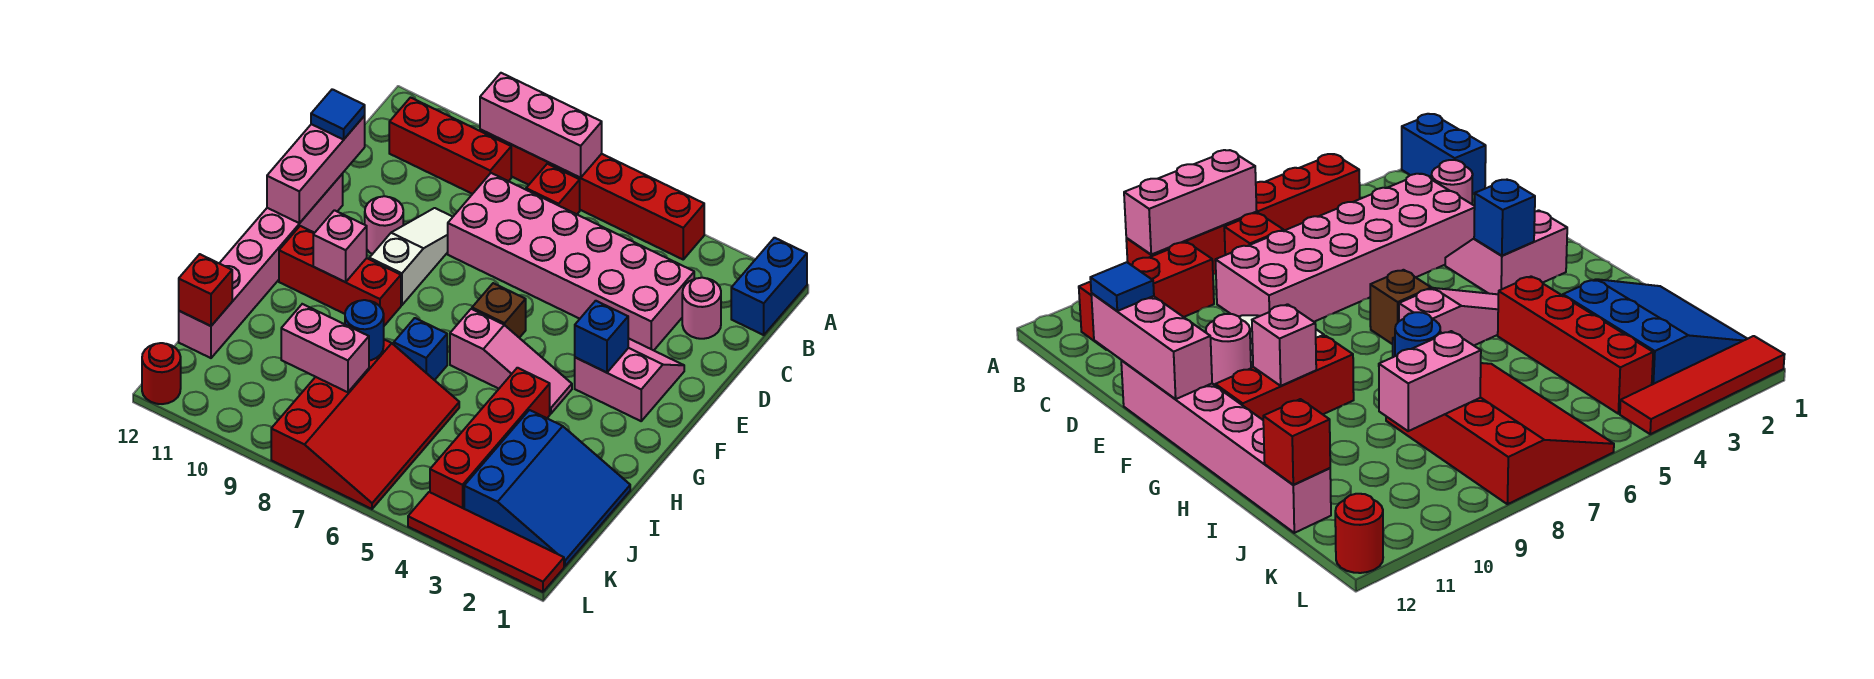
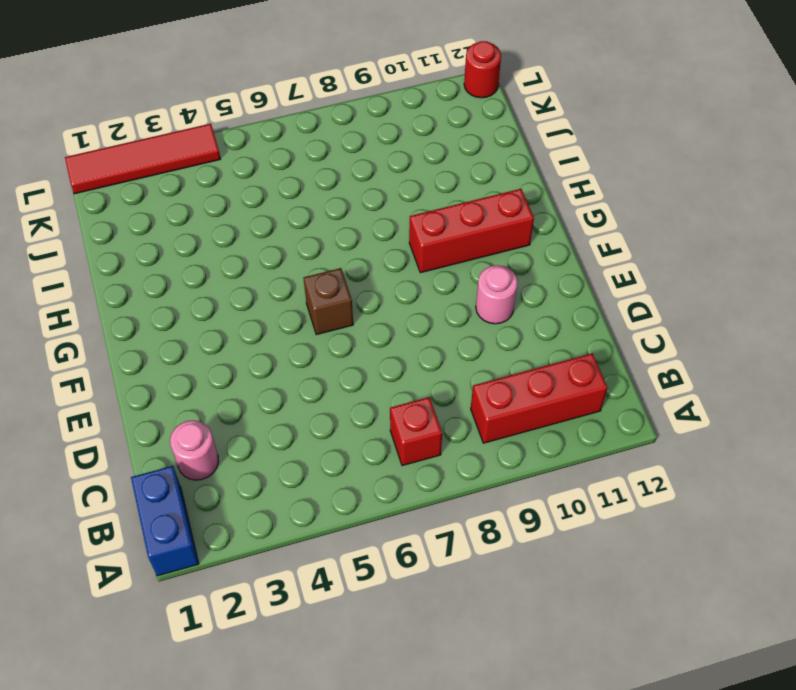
none -> red 1x6 brick [480,129,704,259]
none -> pink 2x6 brick [448,173,694,350]
none -> white 1x3 slope [369,208,452,305]

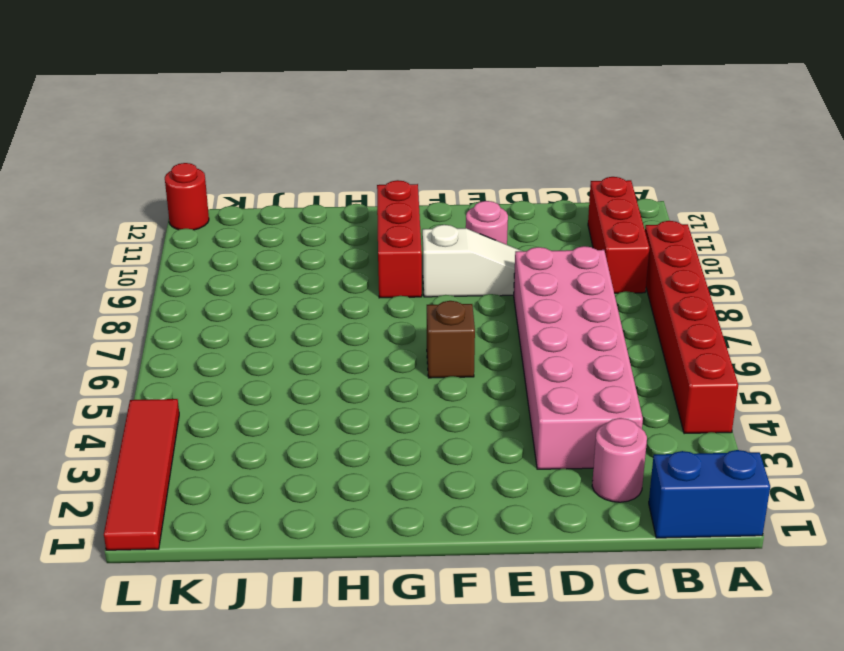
none -> red 1x1 brick [526,164,580,214]
none -> pink 2x2 slope [575,338,684,421]
none -> pink 1x6 brick [179,174,343,358]

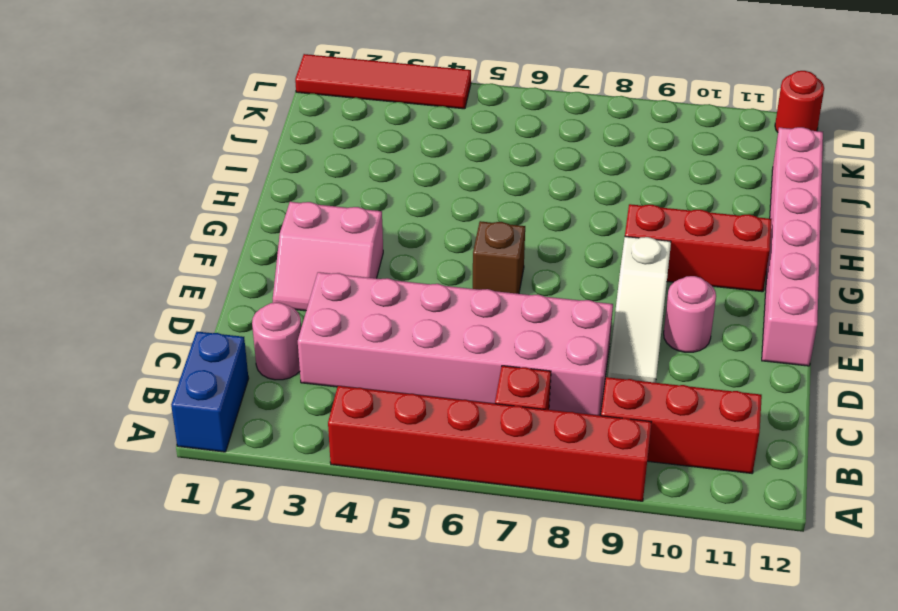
none -> pink 1x3 slope [450,309,572,414]
none -> red 1x4 brick [430,368,550,509]
none -> blue 1x1 brick [394,318,447,380]

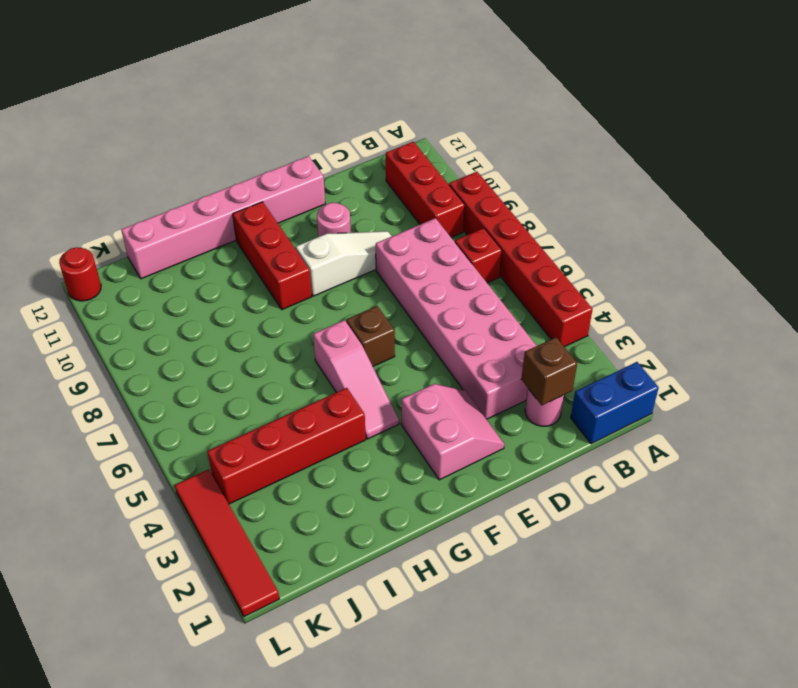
brown 1x1 brick [521,337,577,405] -> none
none -> blue 1x1 brick [394,318,447,380]
none -> blue 3x3 slope [464,410,630,566]
none -> red 3x4 slope [271,340,459,509]

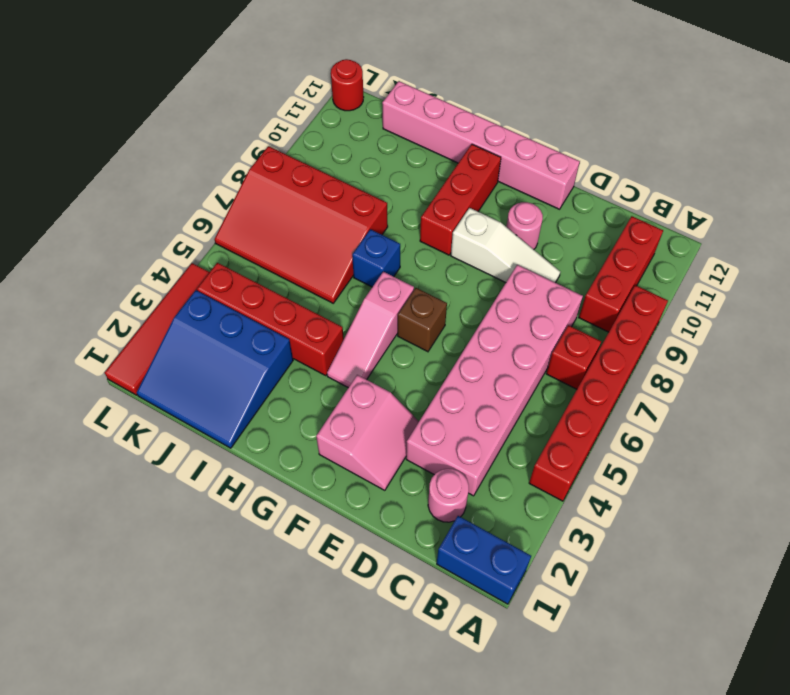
none -> pink 1x3 brick [480,73,602,178]
none -> pink 1x3 brick [267,116,365,223]
none -> blue 1x1 brick [575,301,628,373]

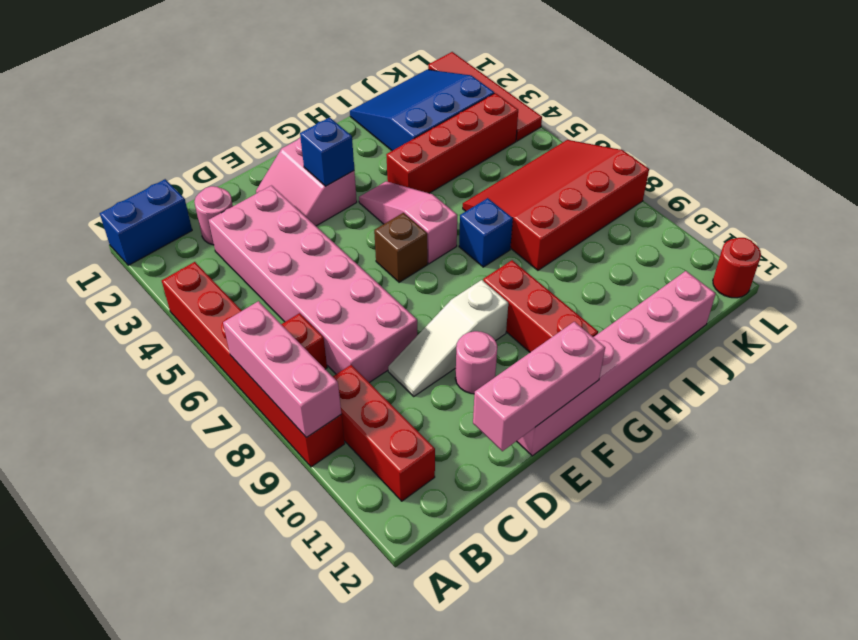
none -> pink 1x1 brick [313,210,367,282]
none -> blue 1x1 round brick [345,300,384,361]
none -> pink 1x2 brick [281,304,369,392]

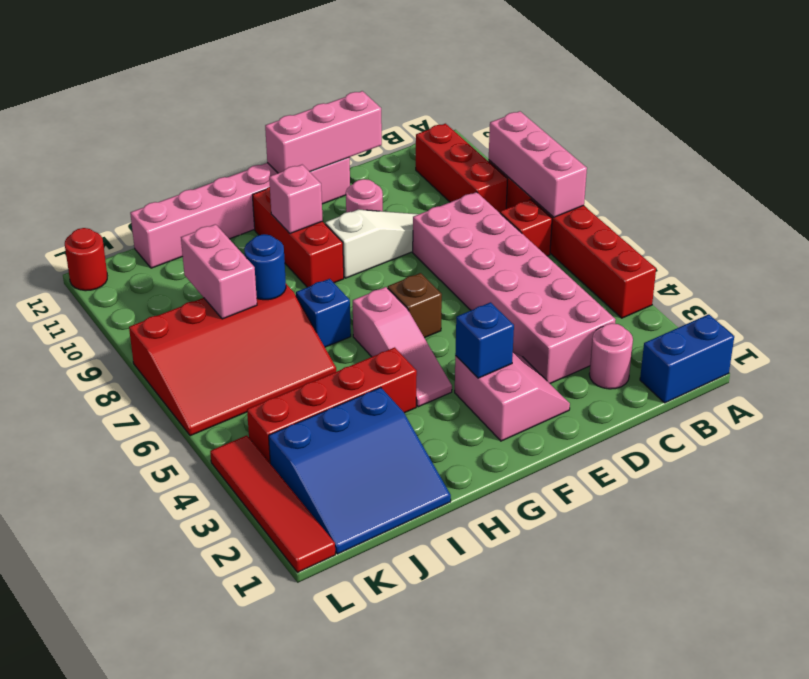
none -> red 1x1 brick [179,254,232,326]
none -> blue 1x1 tile [311,89,365,140]

